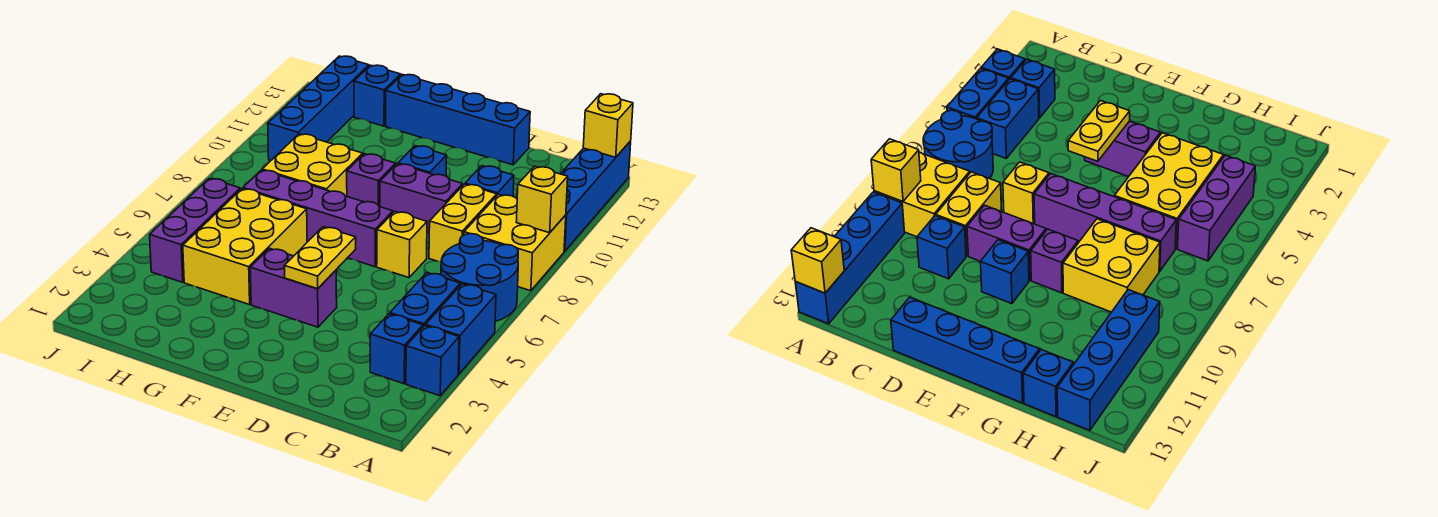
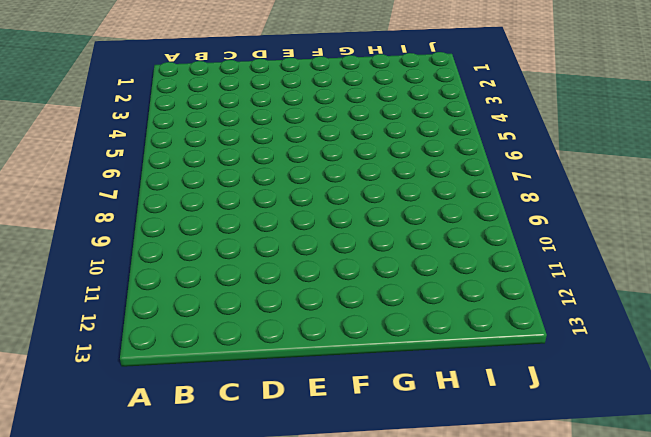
none -> blue 1x1 brick [406,326,459,396]
none -> blue 1x2 brick [426,284,496,374]
none -> blue 2x2 round brick [441,234,518,321]

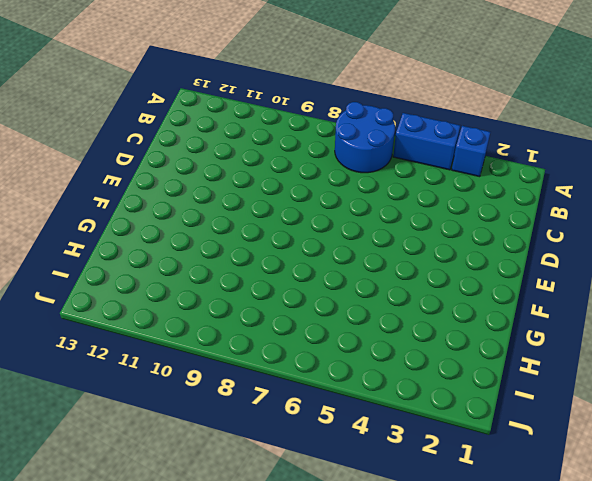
none -> yellow 2x2 brick [464,194,566,291]
none -> blue 1x4 brick [561,141,631,251]
none -> blue 1x1 brick [370,314,423,384]

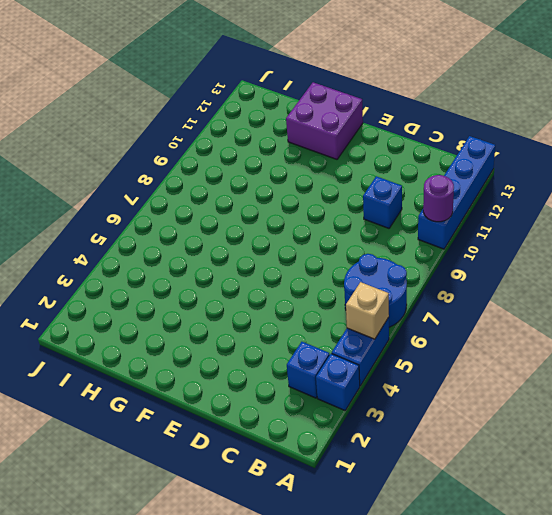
tan 1x1 brick [346,282,389,339] -> none
purple 1x1 round brick [423,175,454,222] -> none
purple 2x2 brick [286,82,363,159] -> blue 1x4 brick [386,74,530,165]
none -> yellow 2x2 brick [464,194,566,291]
none -> blue 1x2 brick [390,273,460,327]
none -> yellow 1x2 brick [429,184,497,262]

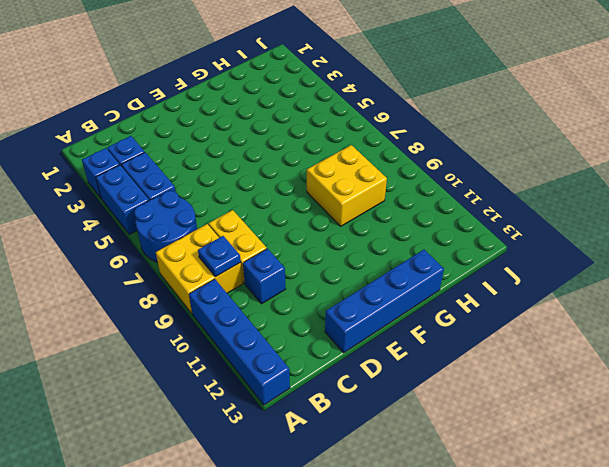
blue 1x1 plate [198,236,241,277] -> none
none -> yellow 1x1 brick [377,211,427,278]
none -> purple 1x2 brick [380,164,463,234]
none -> purple 1x2 brick [250,248,337,327]

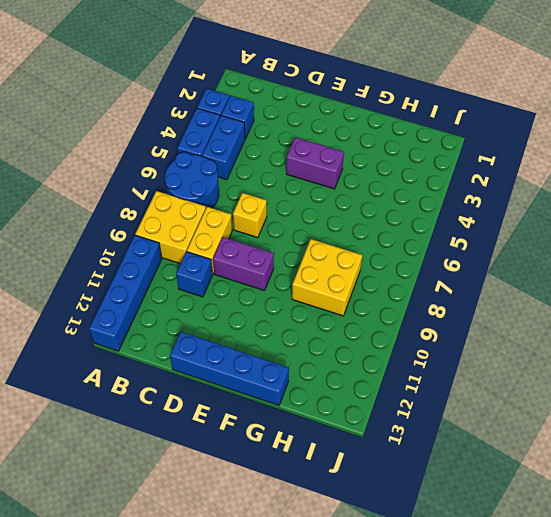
none -> purple 1x4 brick [243,170,393,267]
none -> blue 1x1 brick [398,146,447,176]
none -> purple 1x1 brick [347,154,396,207]

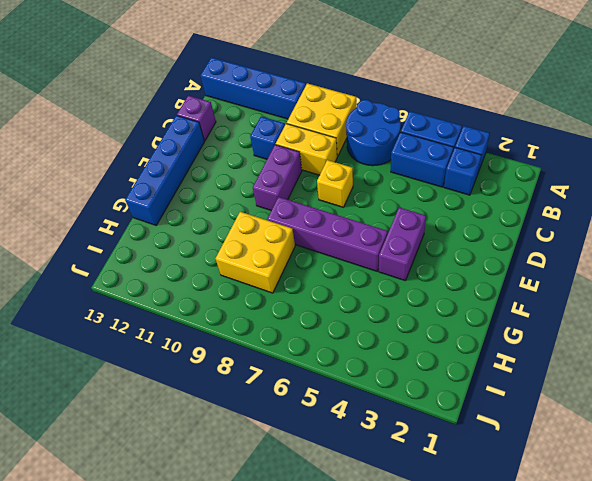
purple 1x1 brick [177,96,216,141] -> purple 1x1 brick moved to [347,154,396,207]
purple 1x4 brick [267,197,388,271] -> purple 1x4 brick turned to [243,170,393,267]
none -> blue 1x1 brick [398,146,447,176]
none -> yellow 2x3 brick [183,189,307,305]
none -> blue 1x1 brick [354,65,401,126]

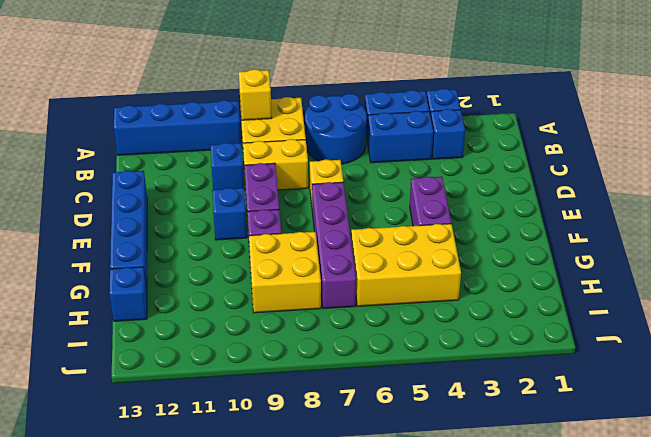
none -> purple 1x3 brick [150,178,240,282]
none -> blue 1x4 brick [268,56,369,160]
none -> yellow 1x1 brick [583,94,633,157]

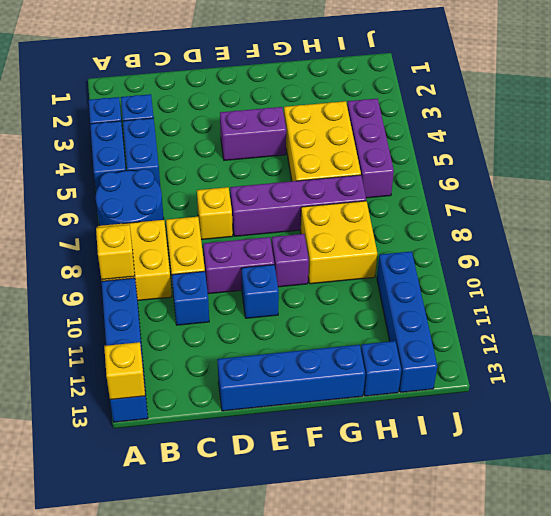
none -> yellow 1x2 plate [285,227,356,289]

